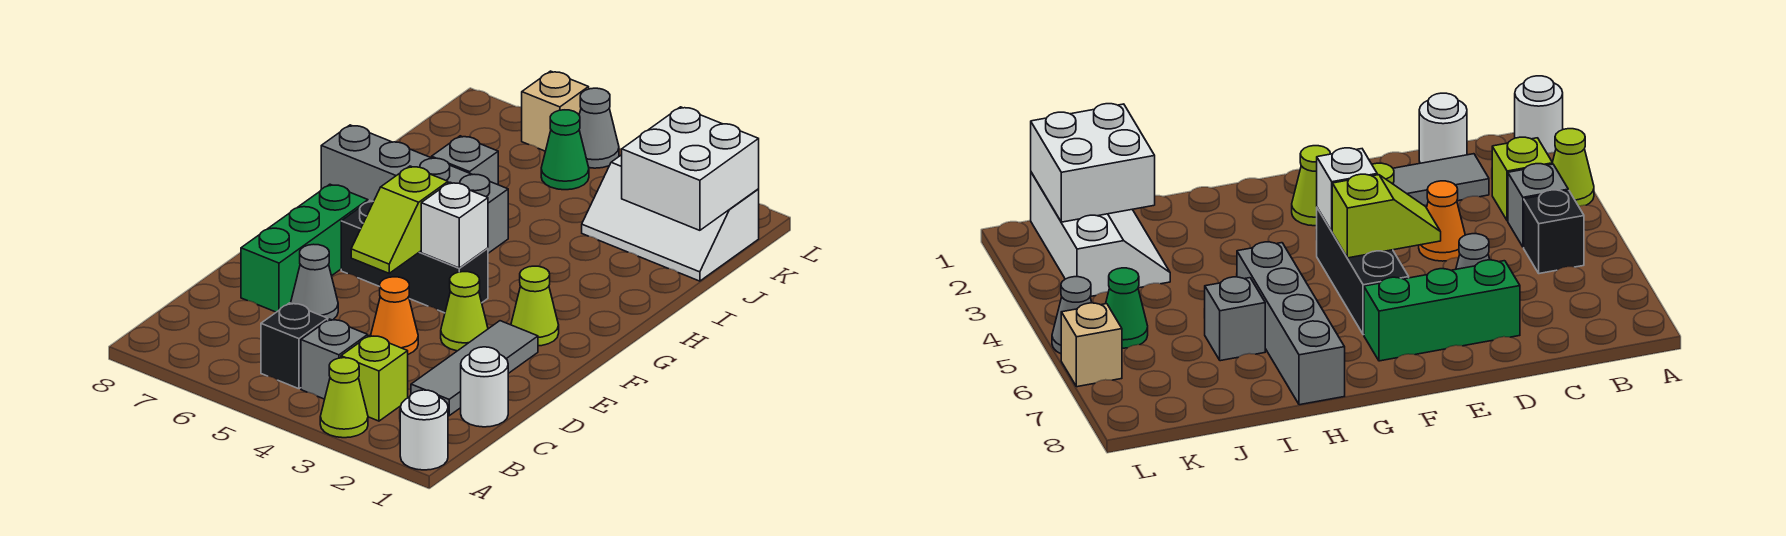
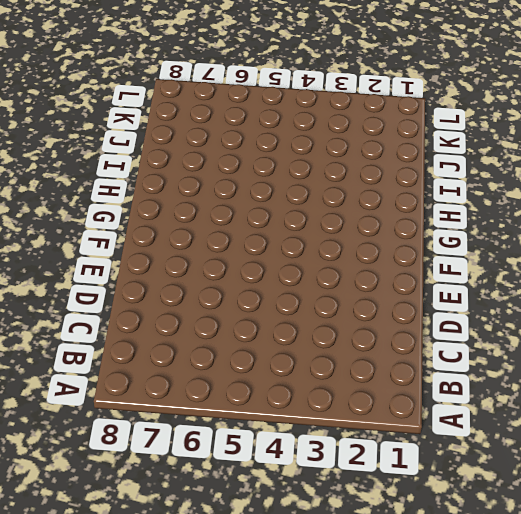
none -> white 1x1 round brick [400,390,448,470]
none -> lime 1x1 cone [320,358,368,438]
none -> lime 1x1 brick [341,335,408,421]

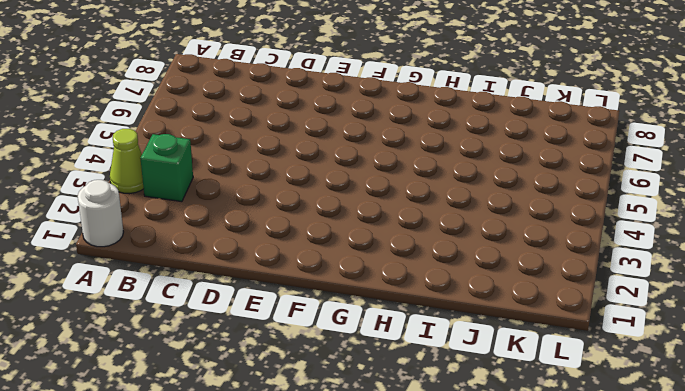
green 1x1 brick [140,134,193,202] -> lime 1x1 brick [341,335,408,421]
none -> grey 1x1 brick [301,319,368,399]
none -> black 1x1 brick [261,303,328,389]
none -> white 1x1 round brick [461,347,508,427]

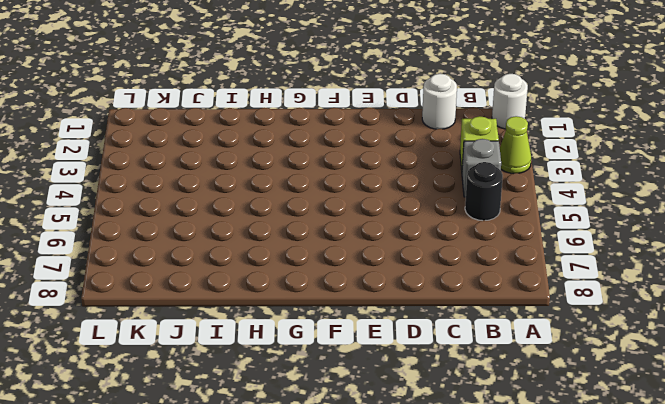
black 1x1 round brick [465,162,503,221] -> black 1x1 brick [261,303,328,389]
none -> grey 1x3 tile [411,321,538,416]
none -> orange 1x1 cone [371,277,418,354]
none -> grey 1x1 cone [291,244,338,320]

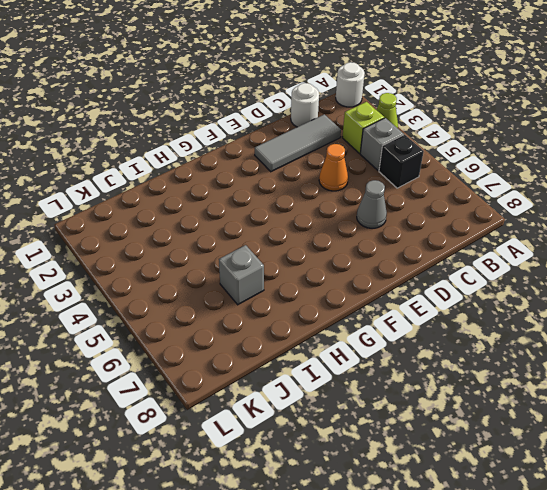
none -> green 1x3 brick [241,184,368,312]
none -> lime 1x1 cone [441,272,488,351]
none -> lime 1x1 cone [511,266,559,346]

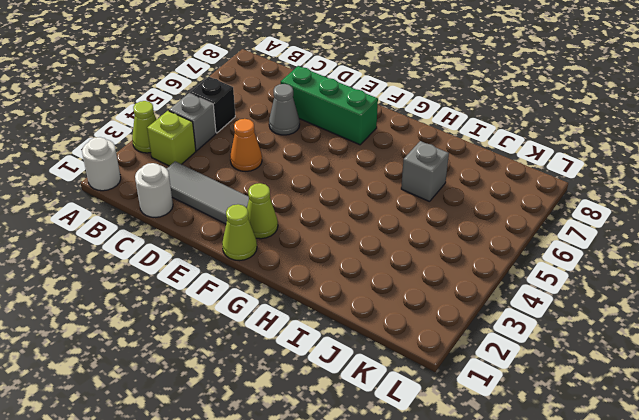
lime 1x1 cone [222,204,257,261] -> lime 1x1 cone moved to [441,272,488,351]
none -> black 1x3 brick [341,201,488,313]
none -> grey 1x4 brick [321,125,508,253]
none -> white 2x3 slope [582,155,759,281]

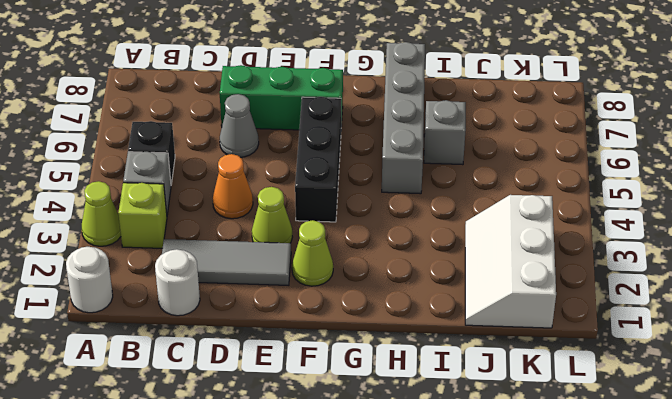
none -> green 1x1 cone [541,110,589,190]
none -> grey 1x1 cone [579,88,619,168]
none -> tan 1x1 brick [522,71,589,151]

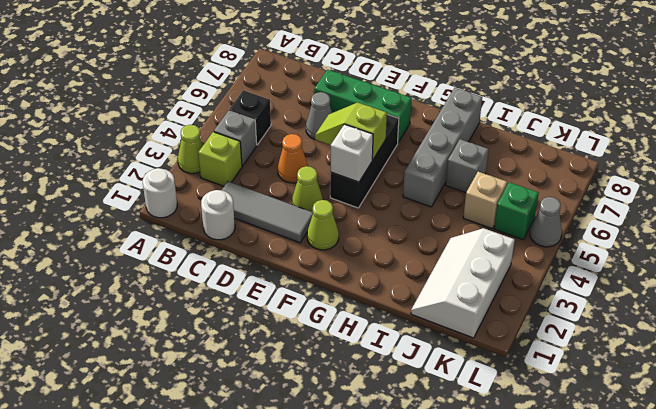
tan 1x1 brick [463,172,507,229] -> tan 1x1 brick moved to [522,71,589,151]
green 1x1 brick [494,182,539,240] -> green 1x1 cone [541,110,589,190]
none -> white 2x2 brick [622,107,759,230]

